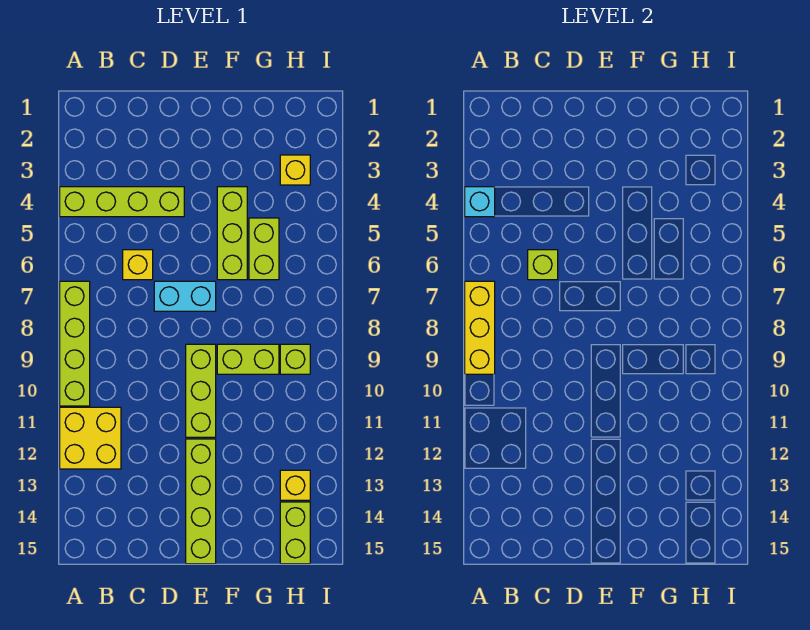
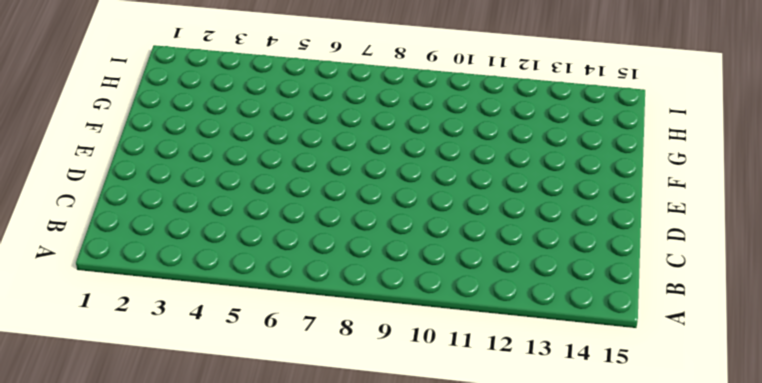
none -> lime 1x4 brick [60,187,184,217]
none -> lime 1x4 brick [60,281,90,406]
none -> yellow 2x2 brick [60,407,121,469]

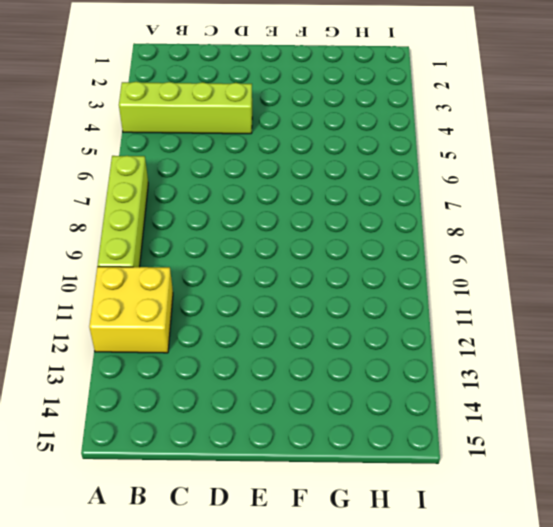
none -> yellow 1x1 brick [123,250,153,280]
none -> cyan 1x2 brick [154,281,216,311]
none -> lime 1x3 brick [186,344,216,437]

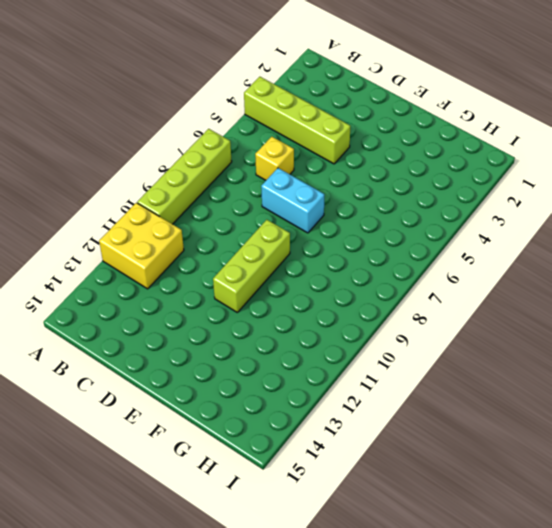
none -> lime 1x4 brick [186,439,216,564]
none -> lime 1x3 brick [217,187,247,280]
none -> lime 1x2 brick [217,344,279,374]

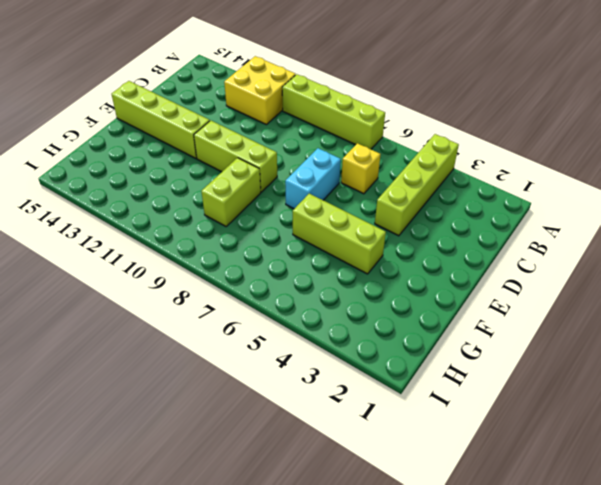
none -> lime 1x2 brick [249,218,279,280]
none -> yellow 1x1 brick [280,155,310,185]
none -> lime 1x1 brick [280,344,310,374]

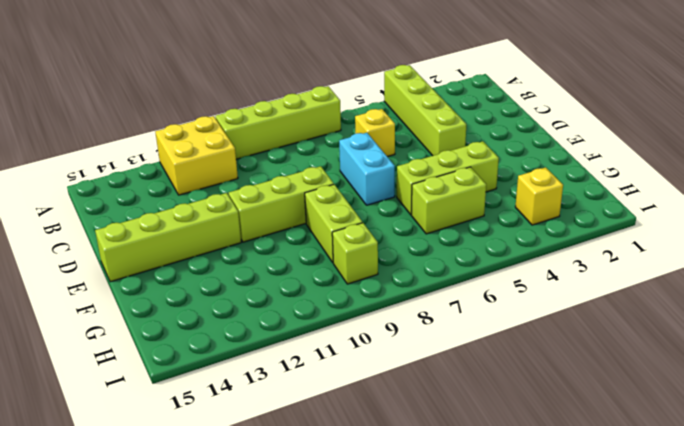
none -> yellow 1x1 brick [280,470,310,500]
none -> lime 1x2 brick [280,502,310,564]
none -> cyan 1x1 brick [465,187,495,217]

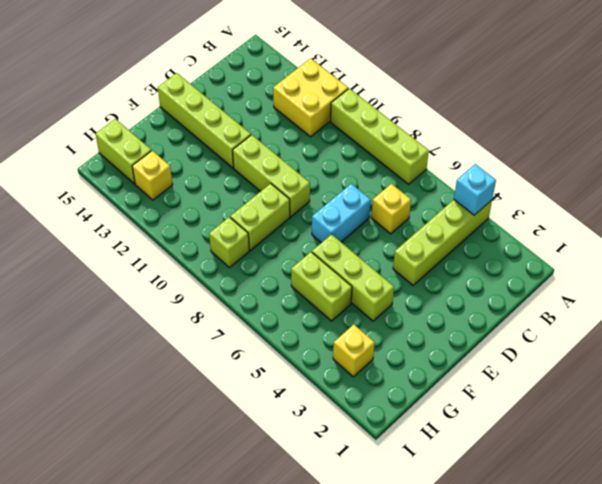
none -> yellow 1x3 brick [465,281,495,374]
none -> lime 1x1 brick [528,250,558,280]

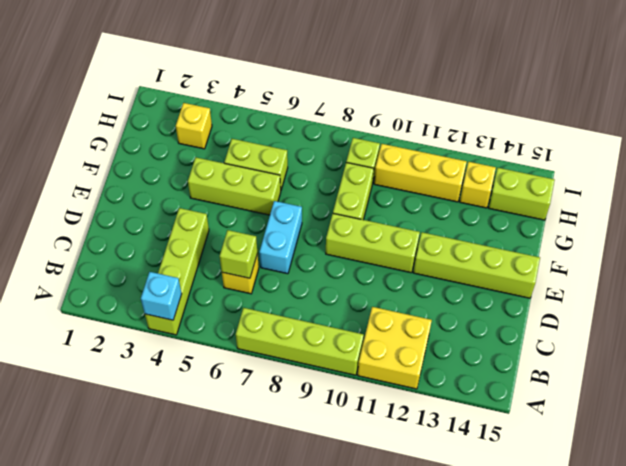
yellow 1x3 brick [374,144,467,202] -> yellow 1x3 brick moved to [465,281,495,374]

